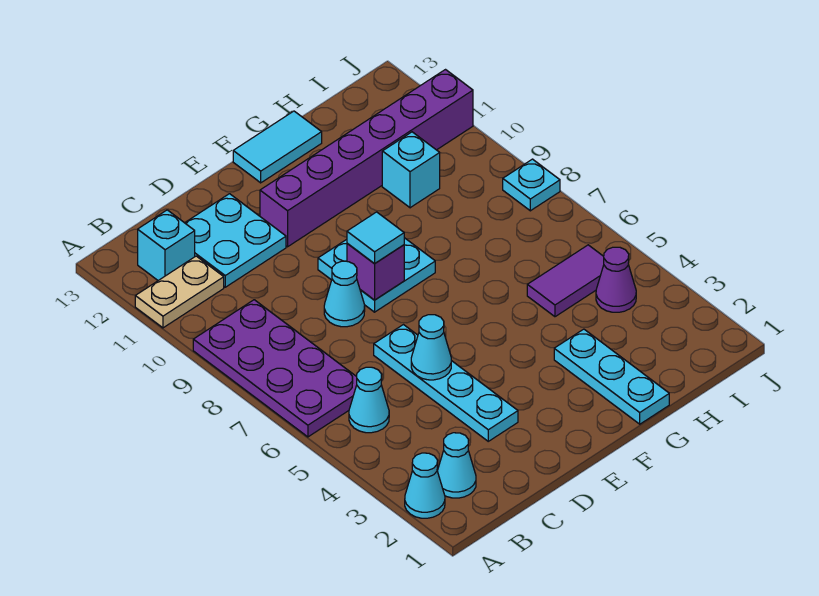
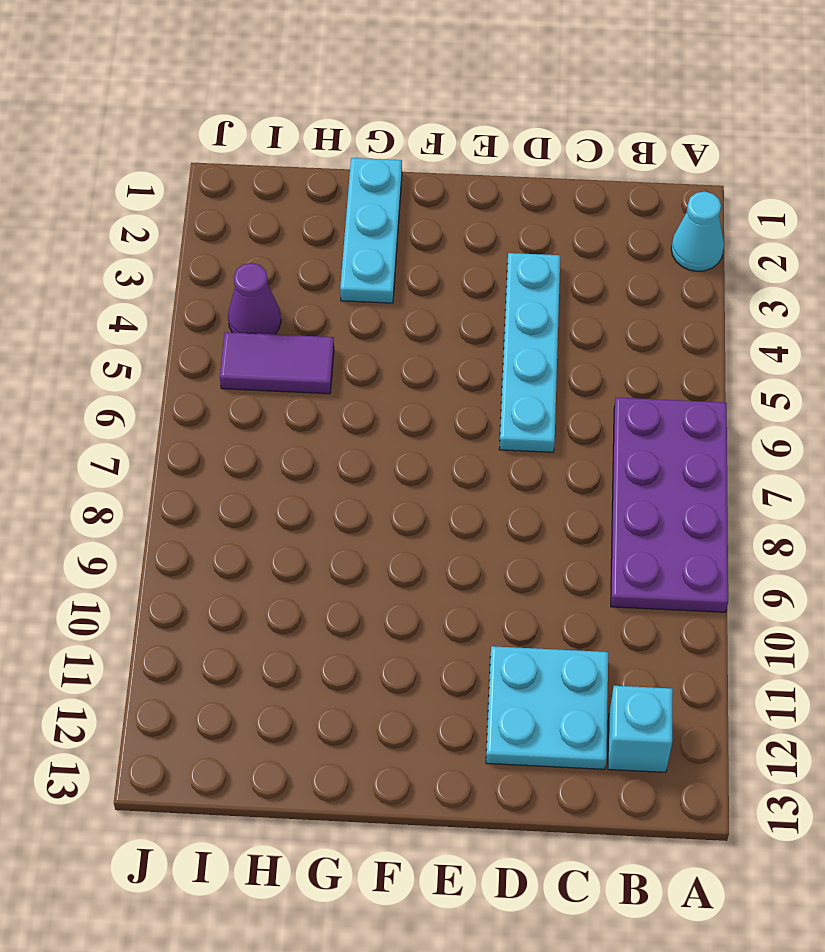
none -> tan 1x2 plate [135,256,224,328]
none -> cyan 1x1 cone [437,433,476,498]
none -> cyan 1x1 cone [349,367,389,433]

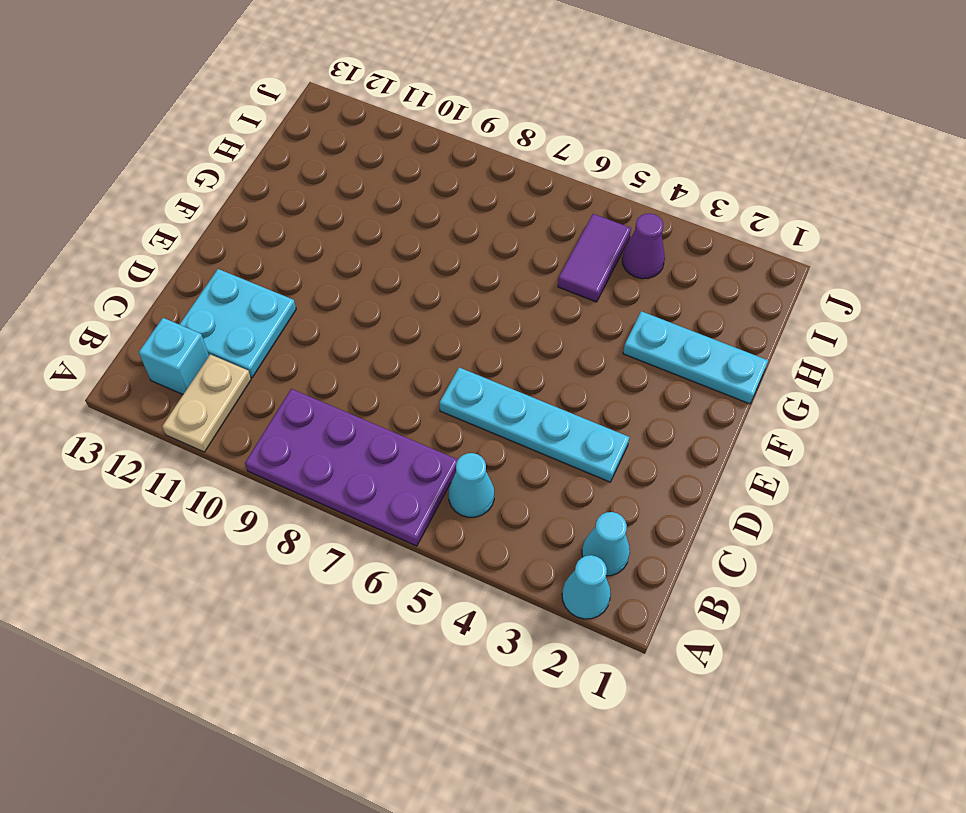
none -> cyan 1x1 cone [324,261,365,327]
none -> cyan 2x2 plate [318,238,435,312]
none -> purple 1x6 brick [260,70,473,247]

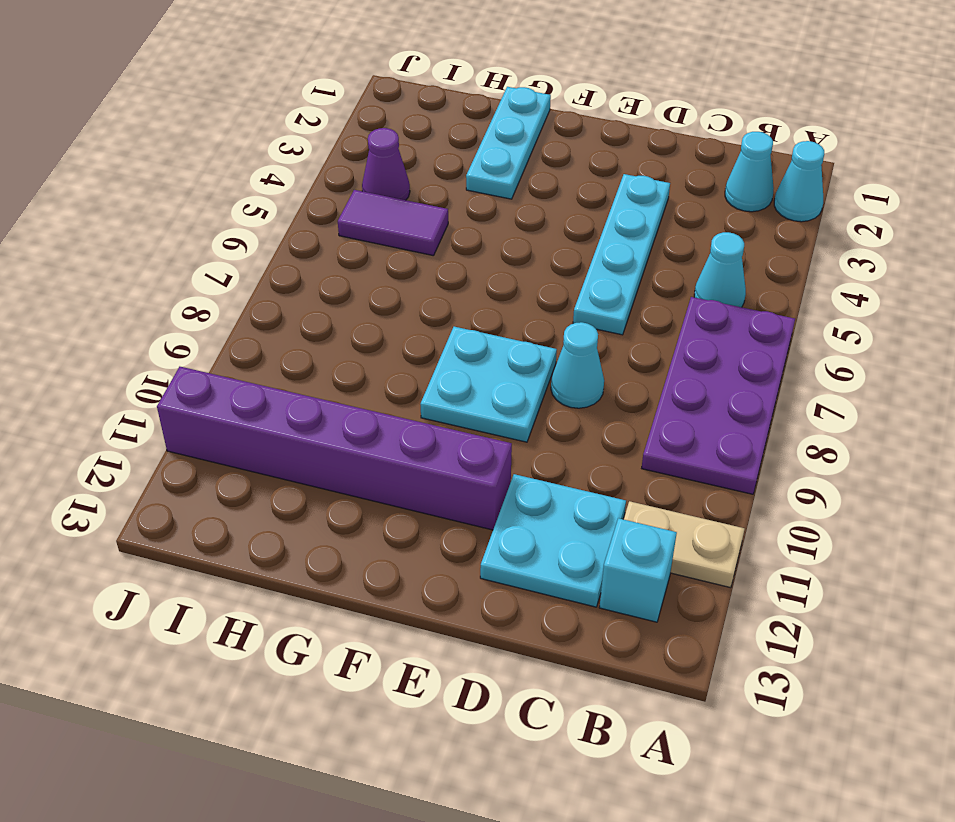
none -> cyan 1x2 tile [233,111,322,183]
none -> cyan 1x1 brick [382,132,440,208]
none -> cyan 1x1 plate [503,159,560,211]

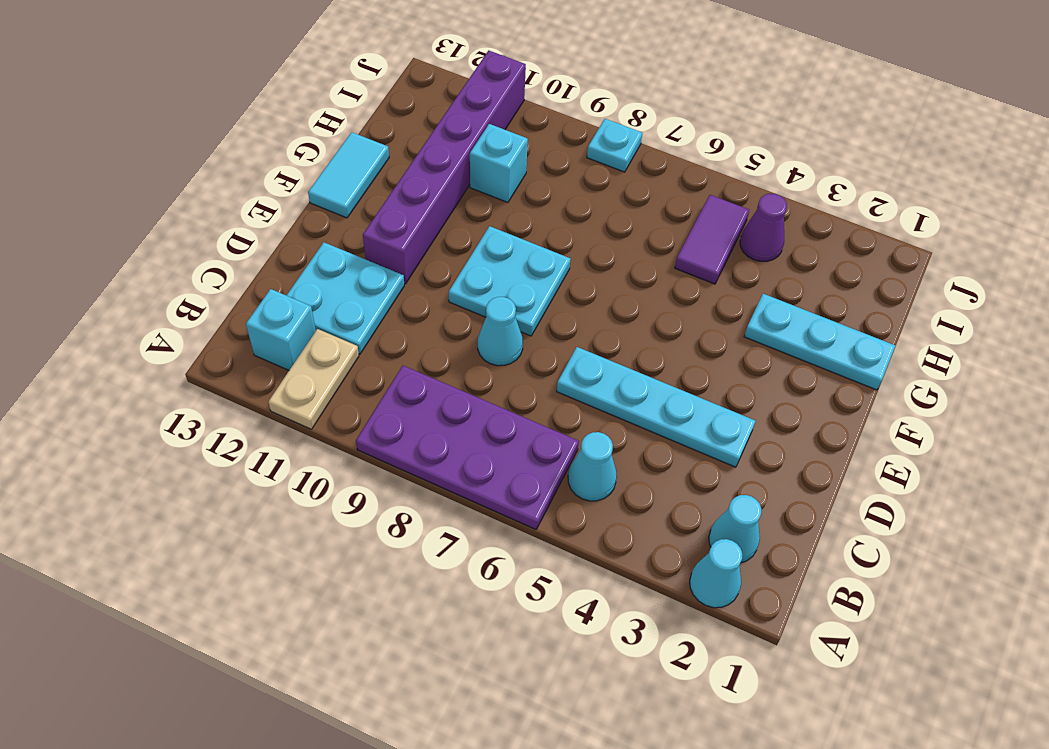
none -> cyan 1x1 cone [411,315,451,380]
none -> purple 1x1 brick [347,243,404,300]
none -> cyan 1x1 tile [347,212,404,264]

